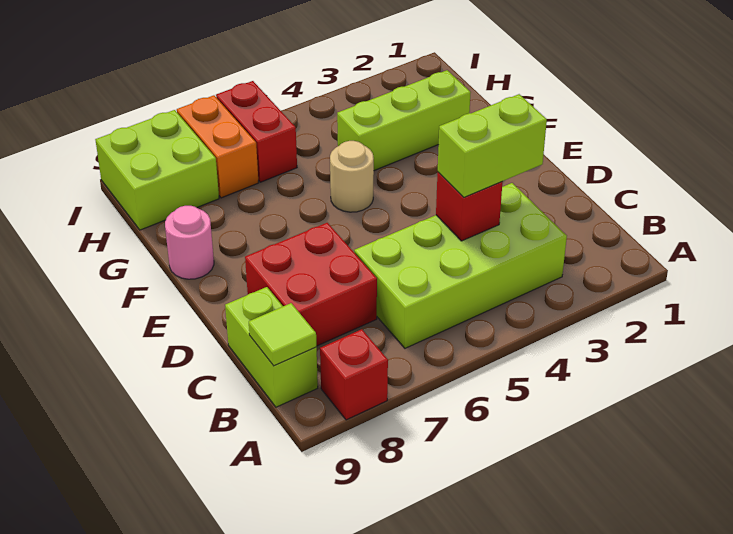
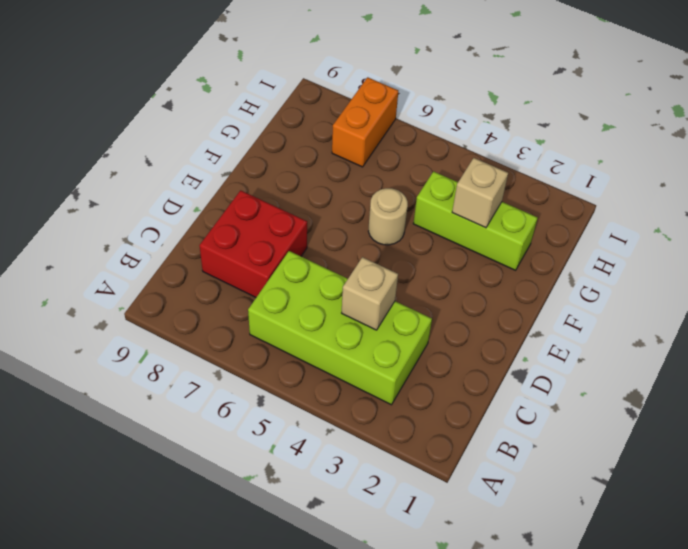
tan 1x1 brick [342,257,398,330] -> red 1x1 brick [436,172,502,241]
tan 1x1 brick [452,158,508,228] -> none
none -> red 1x1 brick [320,329,388,420]
none -> lime 1x2 brick [225,287,318,407]
none -> pink 1x1 round brick [165,206,214,279]

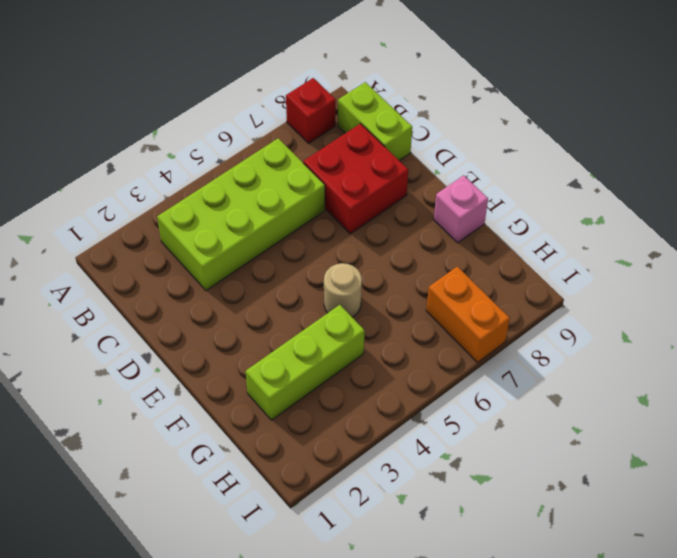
pink 1x1 brick [434,175,488,243] -> pink 1x1 round brick [165,206,214,279]
none -> red 1x2 brick [216,81,297,182]
none -> lime 2x2 brick [95,110,219,230]
none -> lime 1x1 tile [249,303,317,366]

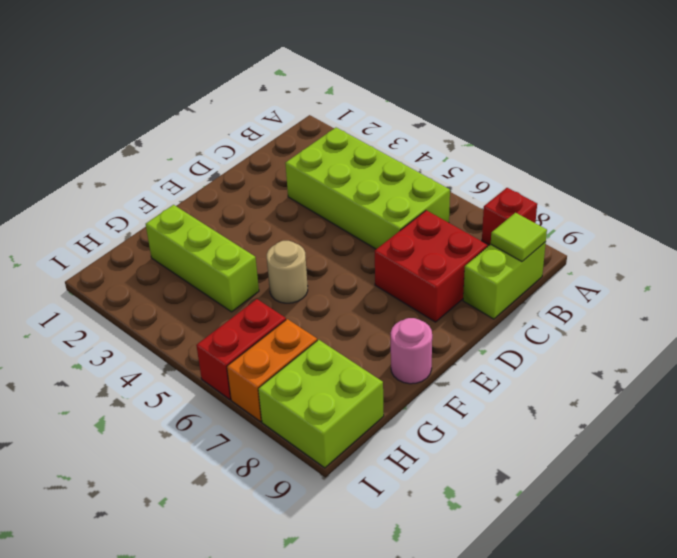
none -> red 1x1 brick [436,172,502,241]
none -> lime 1x2 brick [438,94,547,197]

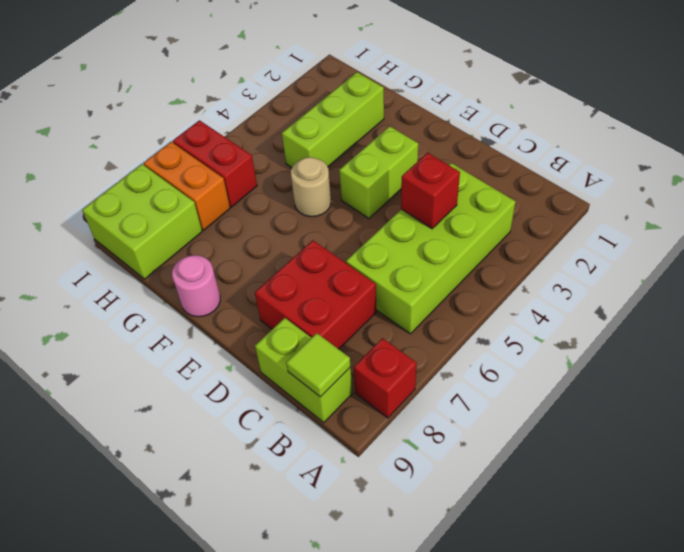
lime 1x2 brick [339,126,418,218] -> lime 1x2 brick moved to [438,94,547,197]

